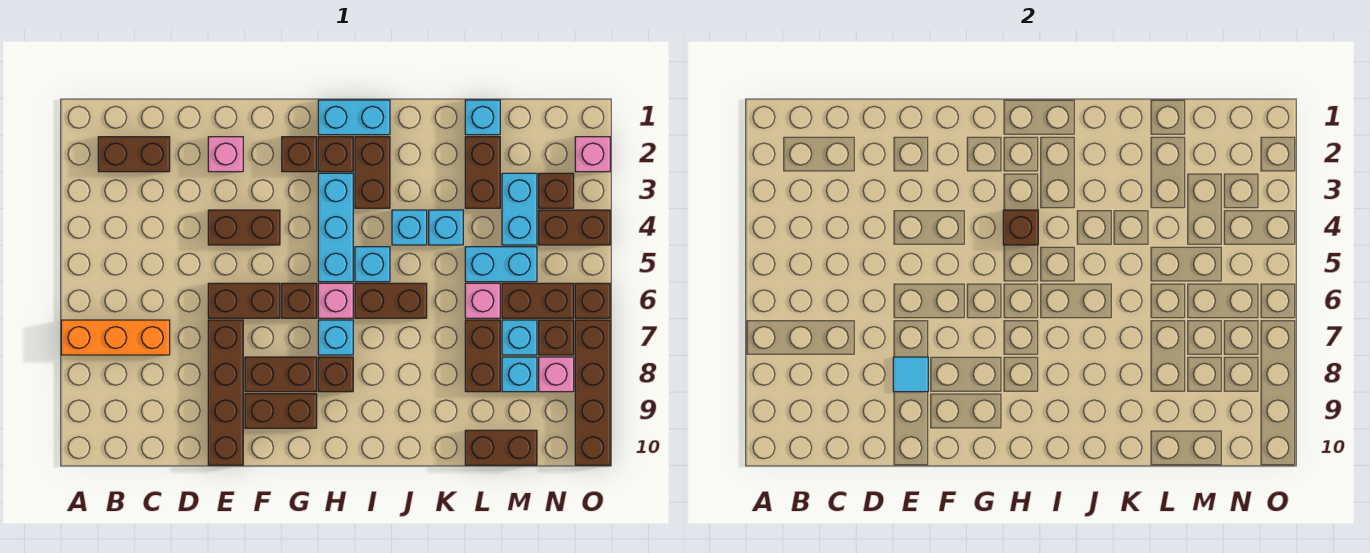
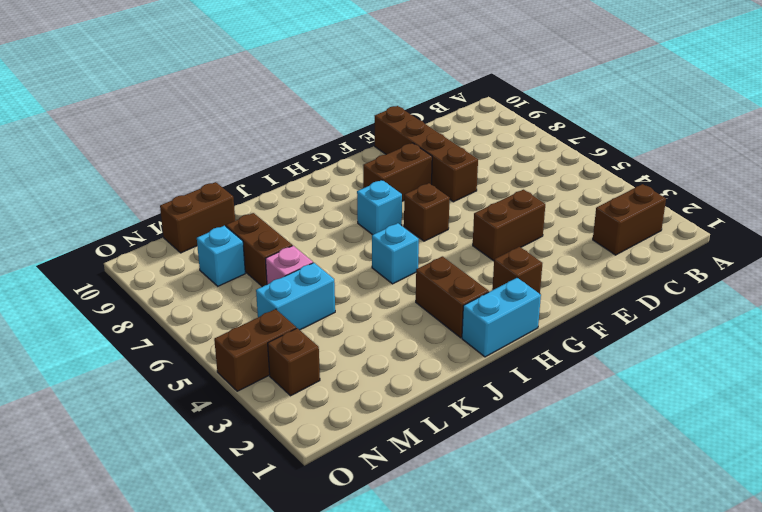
none -> orange 1x3 brick [61,320,170,355]
none -> pink 1x1 brick [208,137,243,172]
none -> brown 1x2 brick [208,283,280,318]
none -> brown 1x2 brick [245,394,317,428]

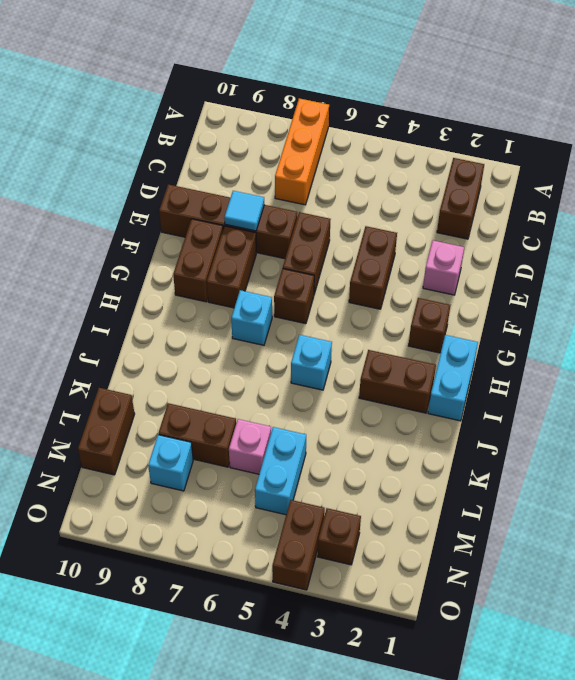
none -> brown 1x1 brick [318,137,353,172]
none -> cyan 1x3 brick [318,173,353,282]
none -> pink 1x1 brick [318,283,353,318]
none -> brown 1x1 brick [318,357,353,392]

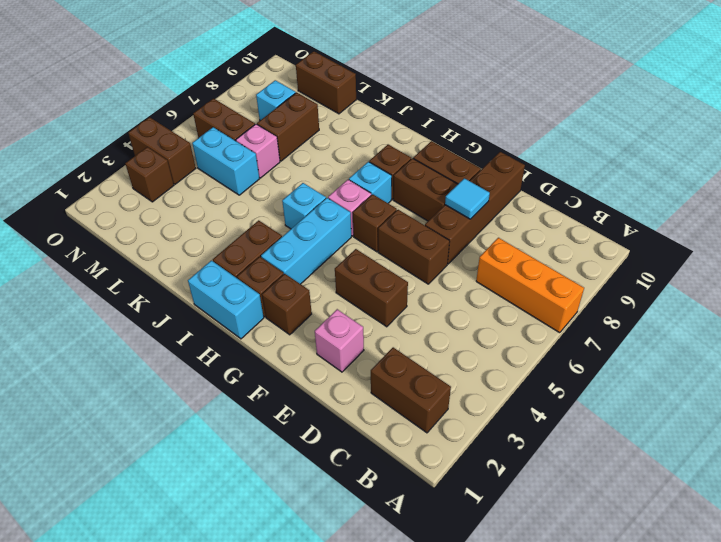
none -> brown 1x2 brick [355,283,427,318]
none -> cyan 1x1 brick [392,210,427,245]
none -> cyan 1x1 brick [429,210,463,245]
none -> cyan 1x1 brick [465,100,500,135]

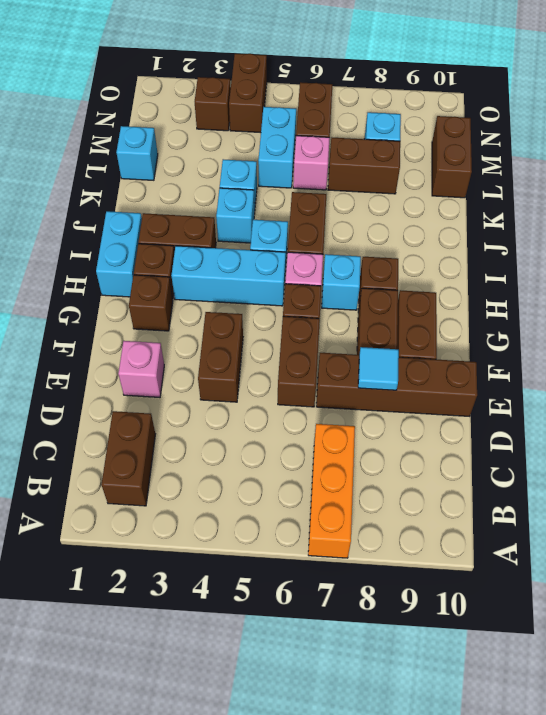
none -> brown 1x2 brick [465,137,500,208]
none -> cyan 1x2 brick [502,173,537,245]
none -> cyan 1x1 brick [502,320,537,355]
none -> brown 1x1 brick [539,320,574,355]

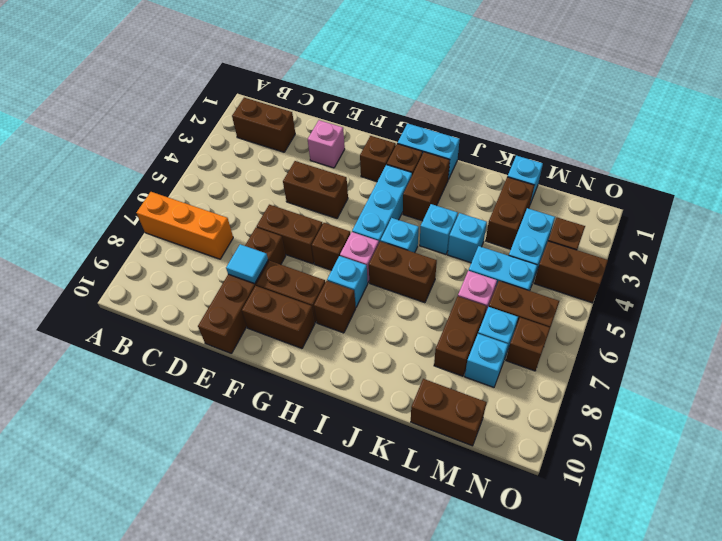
none -> pink 1x1 brick [539,357,574,392]
none -> pink 1x1 brick [575,137,610,172]
none -> brown 1x1 brick [575,283,610,318]
none -> brown 1x4 brick [575,320,610,465]

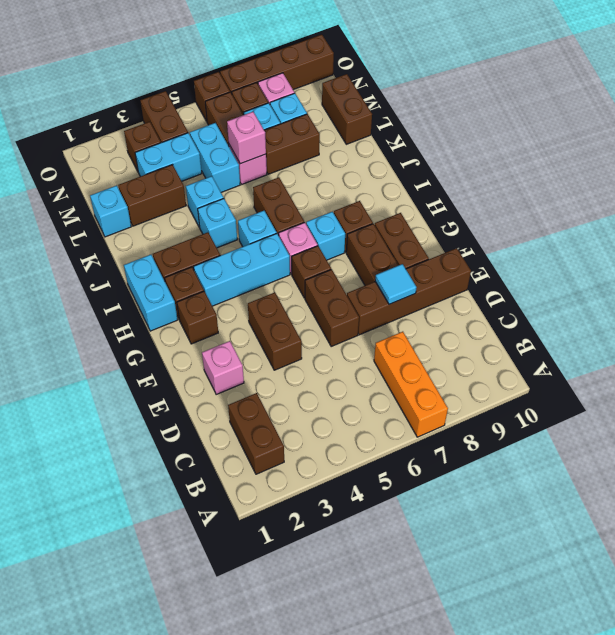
pink 1x1 brick [227,112,266,164] -> pink 1x1 brick moved to [575,137,610,172]
none -> brown 1x1 brick [1003,210,1038,245]

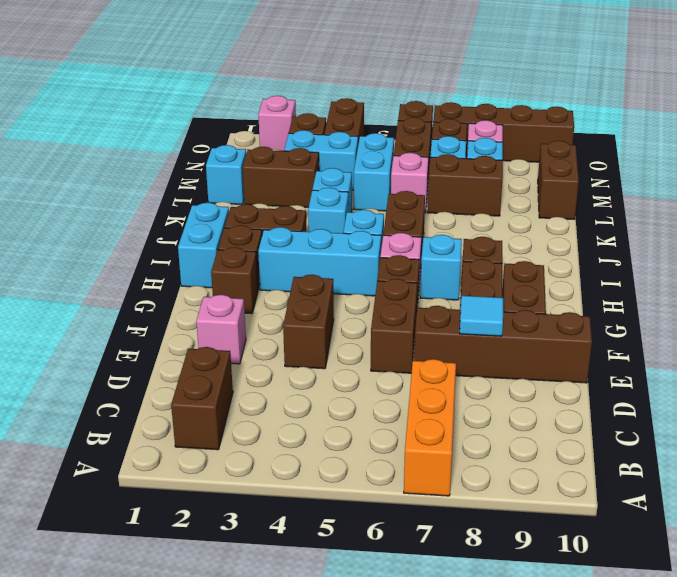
none -> brown 1x1 brick [1003,210,1038,245]

